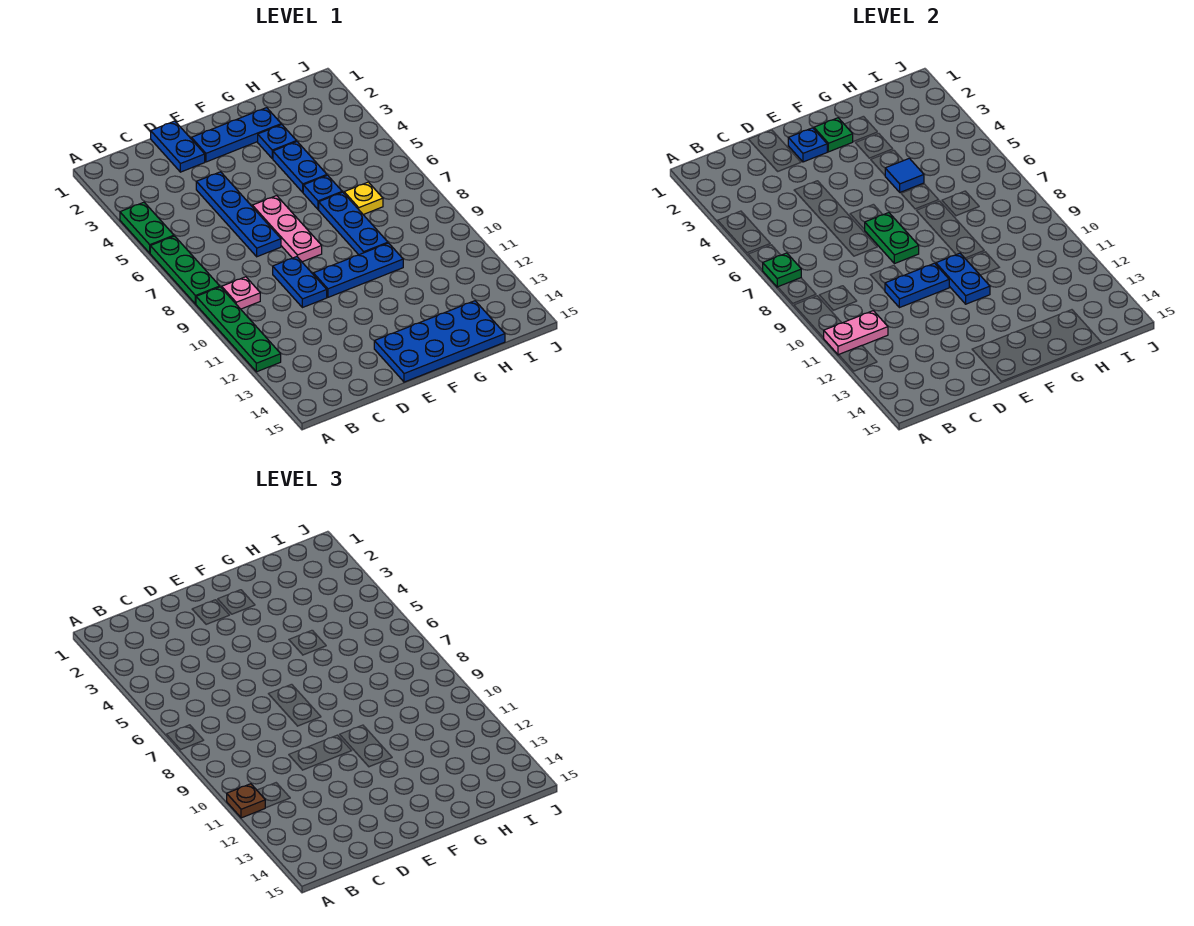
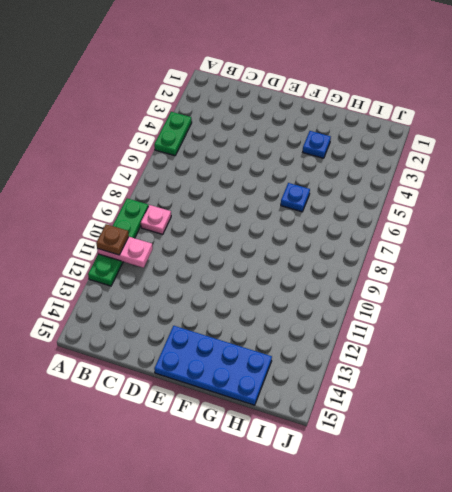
none -> green 1x3 plate [150,236,220,304]
none -> blue 1x2 plate [151,121,205,172]
none -> blue 1x4 plate [196,172,281,257]

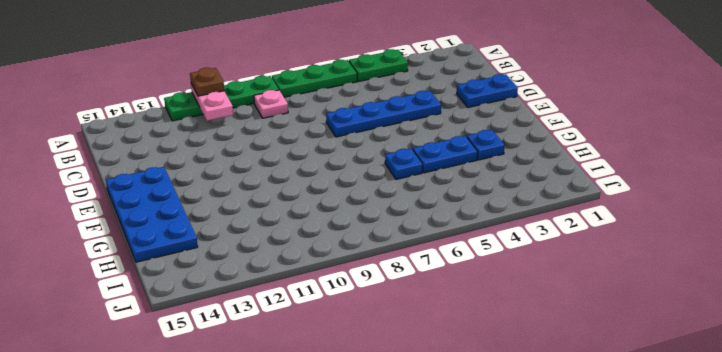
none -> blue 1x2 plate [273,257,327,308]
none -> blue 1x3 plate [191,108,281,162]
none -> pink 1x3 plate [252,196,322,262]

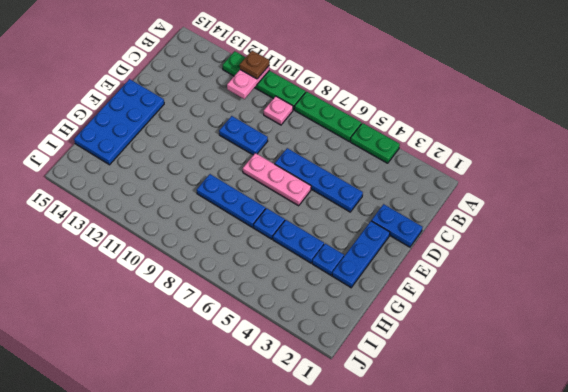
none -> blue 1x3 plate [313,243,403,297]
none -> yellow 1x1 plate [344,182,383,215]
none -> green 1x1 plate [763,253,801,287]

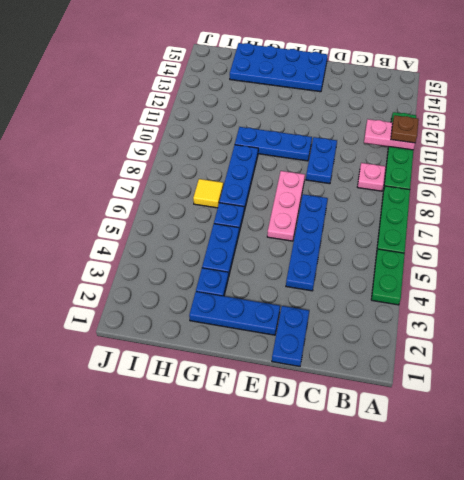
yellow 1x1 tile [193,179,223,208] -> yellow 1x1 plate [344,182,383,215]
none -> green 1x1 plate [763,253,801,287]
none -> blue 1x2 plate [885,263,949,308]
none -> blue 1x1 plate [788,128,827,162]

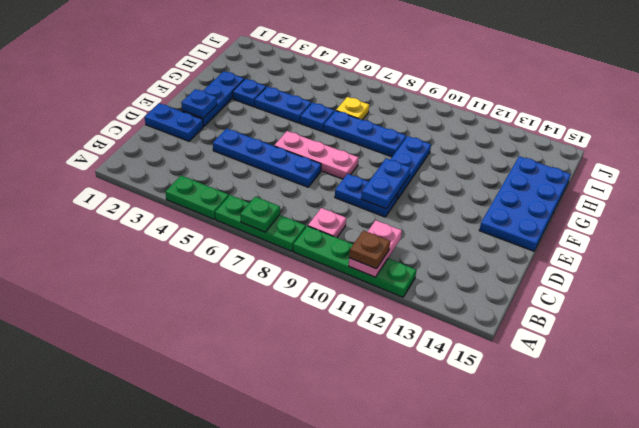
none -> green 1x2 plate [865,213,919,264]
none -> green 1x1 plate [814,118,853,152]
none -> blue 1x2 plate [936,253,990,304]

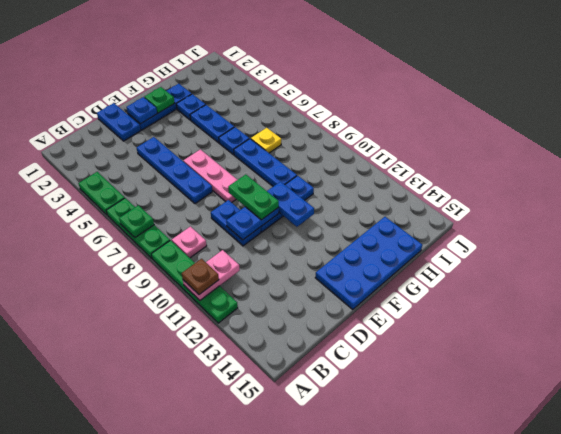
green 1x2 plate [228,174,279,220] -> green 1x2 plate moved to [865,213,919,264]
none -> blue 1x1 tile [885,158,924,192]

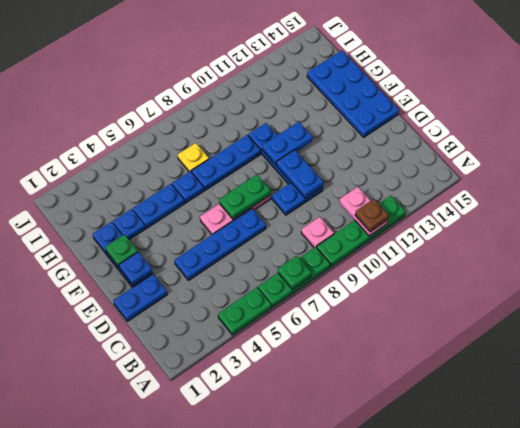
none -> blue 1x1 tile [885,158,924,192]

